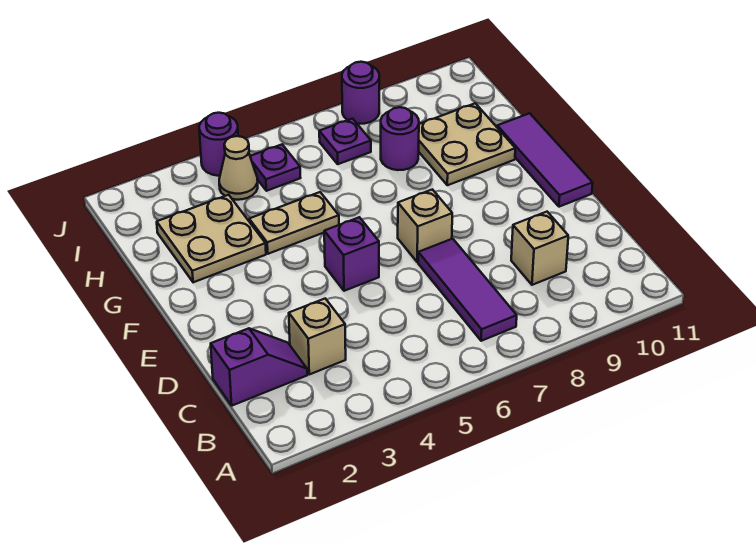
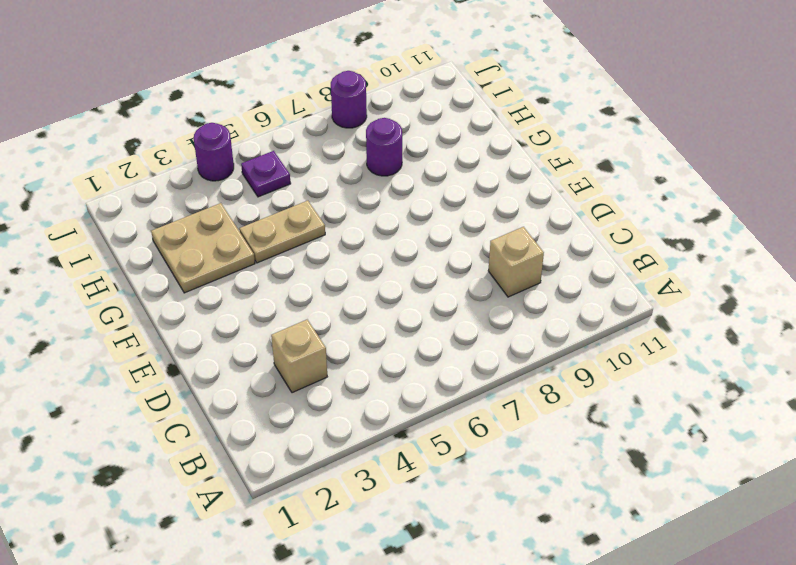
none -> purple 1x3 tile [418,239,517,341]
none -> purple 1x2 slope [211,328,307,406]
none -> purple 1x1 brick [324,217,379,291]

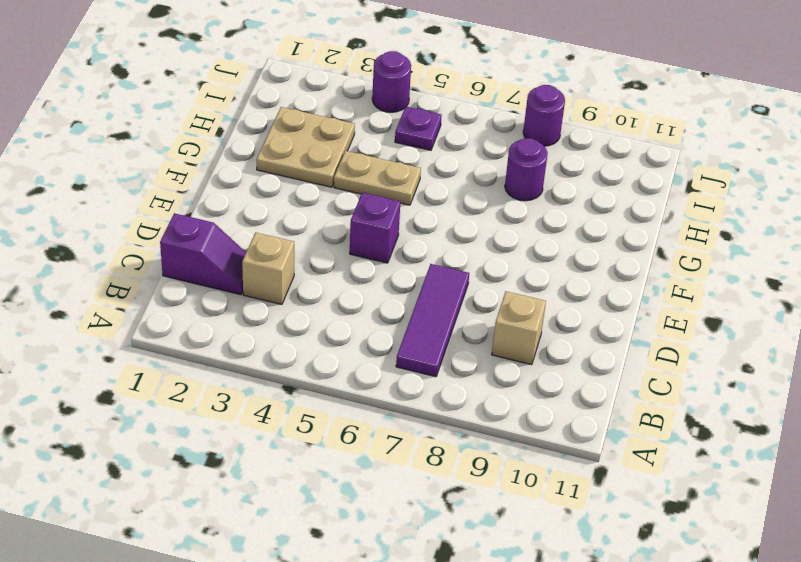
none -> tan 1x1 brick [398,189,452,262]
none -> purple 1x3 tile [497,113,593,207]
none -> tan 2x2 plate [419,103,515,185]

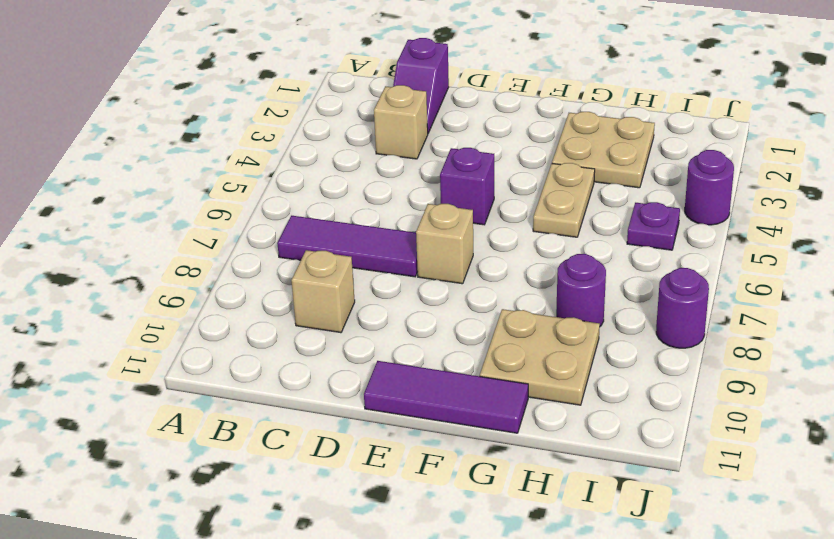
none -> tan 1x1 cone [219,136,258,200]
none -> purple 1x1 plate [319,119,371,164]

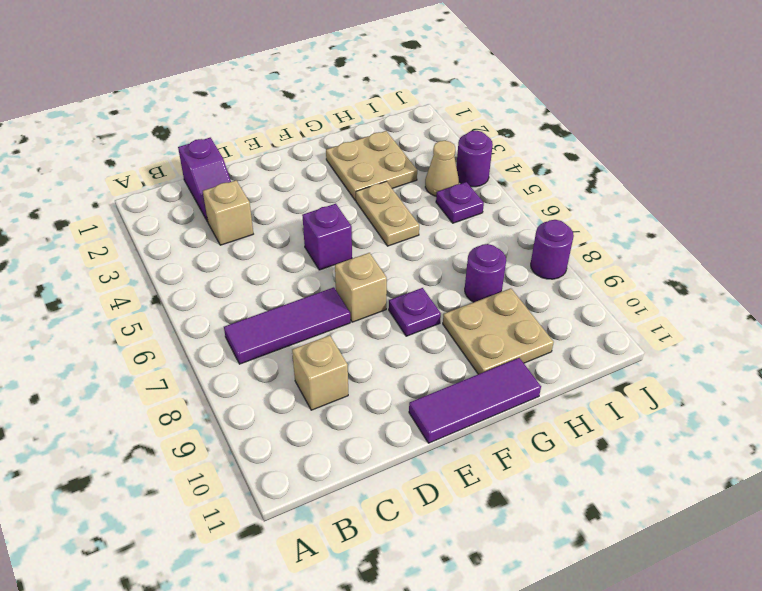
purple 1x1 plate [389,288,441,336] -> purple 1x1 plate moved to [319,119,371,164]

